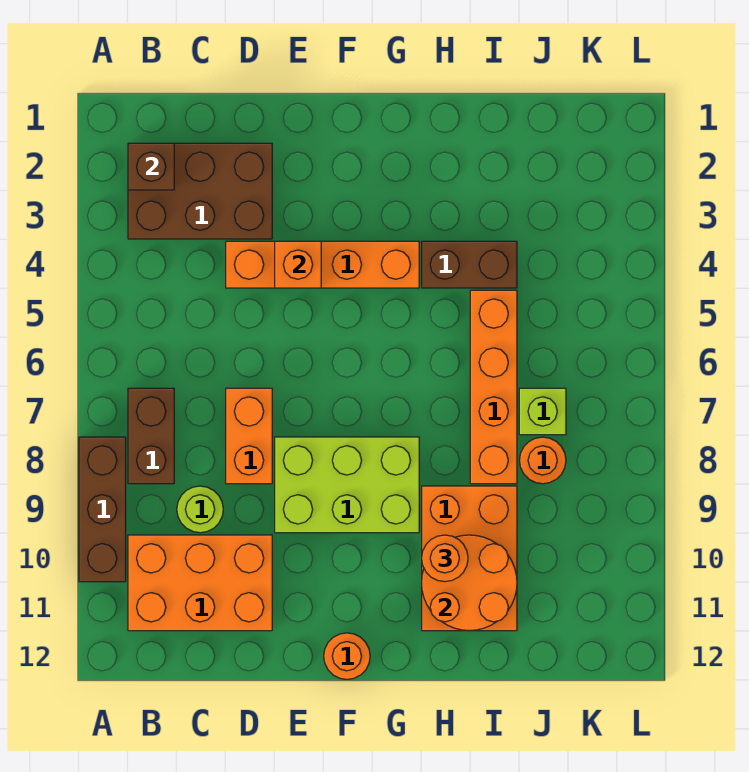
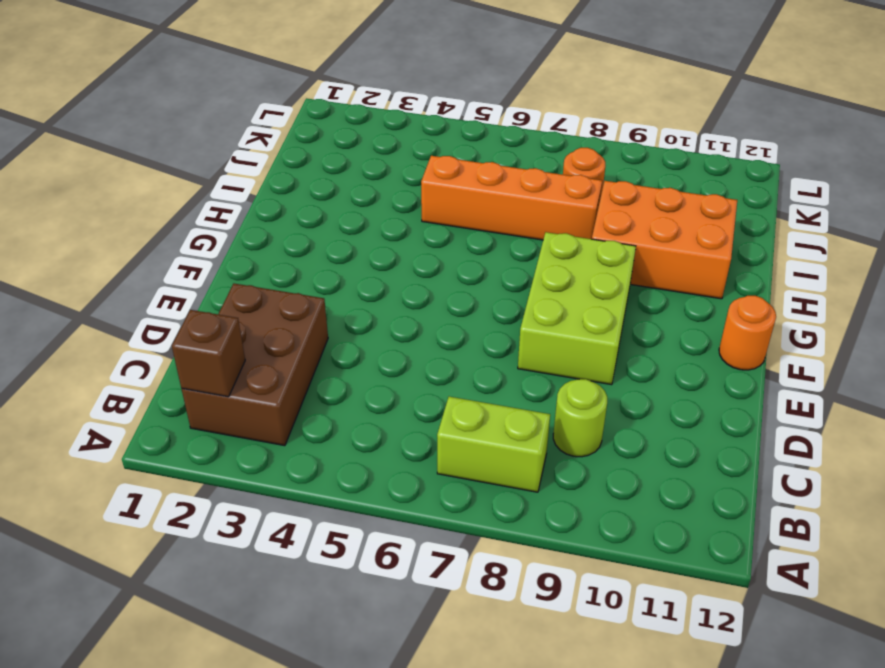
lime 1x2 brick [437,397,550,492] -> brown 1x2 brick [128,388,174,484]
none -> brown 1x3 brick [79,437,126,582]
none -> orange 2x3 brick [128,535,272,631]
none -> orange 1x4 brick [226,241,419,288]

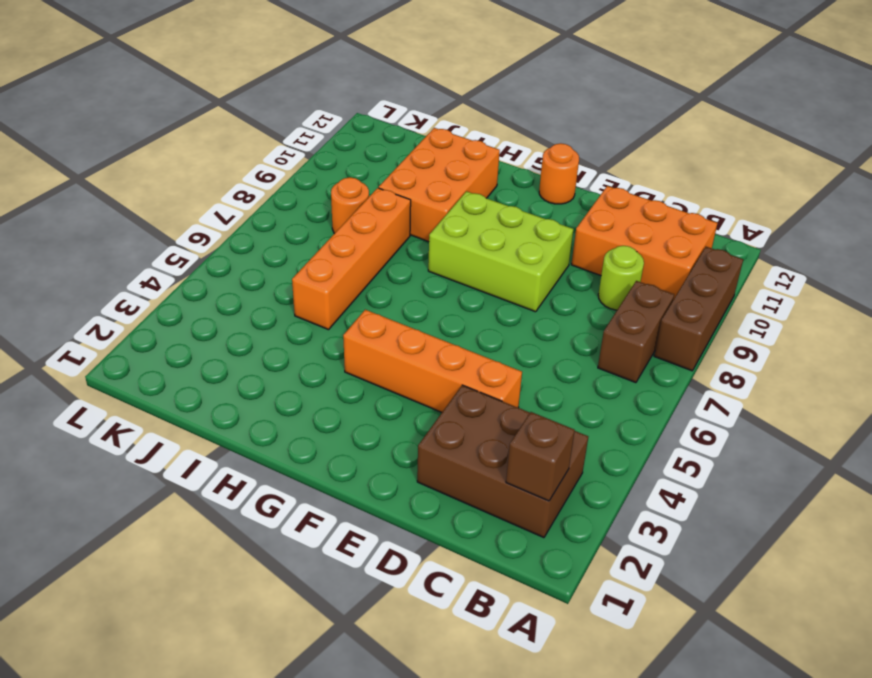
none -> orange 1x2 brick [226,388,272,484]
none -> brown 1x2 brick [422,241,517,288]
none -> lime 1x1 brick [519,388,566,435]

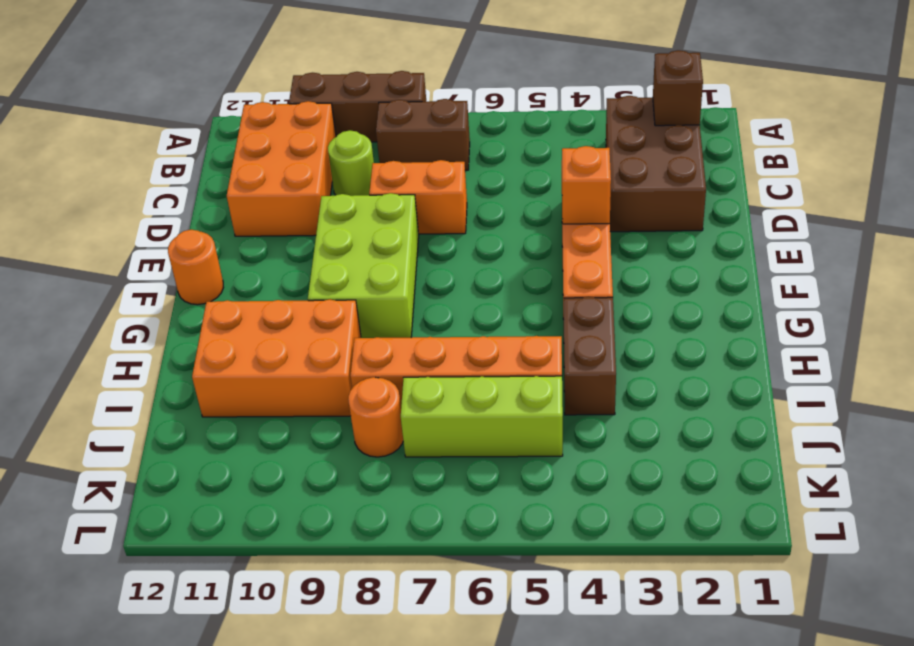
lime 1x3 brick [401,376,563,457] -> lime 1x1 brick [519,388,566,435]
none -> orange 2x2 round brick [422,535,517,631]
none -> orange 1x1 round brick [422,535,468,582]

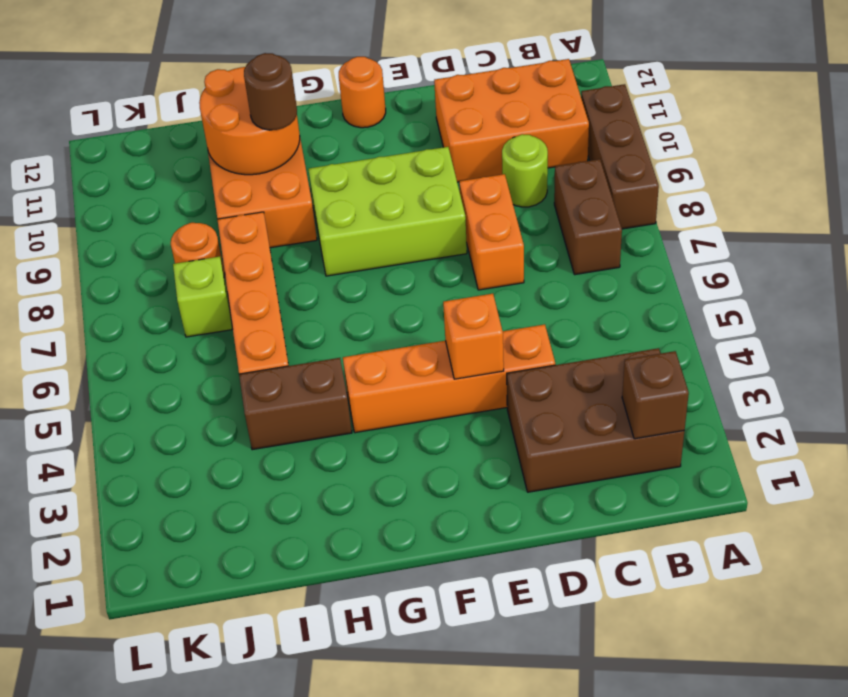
brown 1x1 round brick [244,53,297,130] -> orange 1x1 round brick [422,535,468,582]

